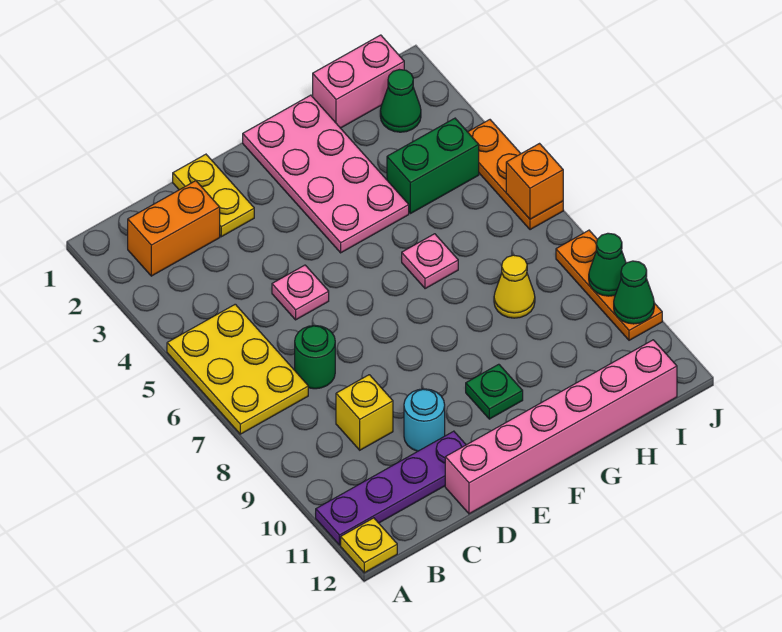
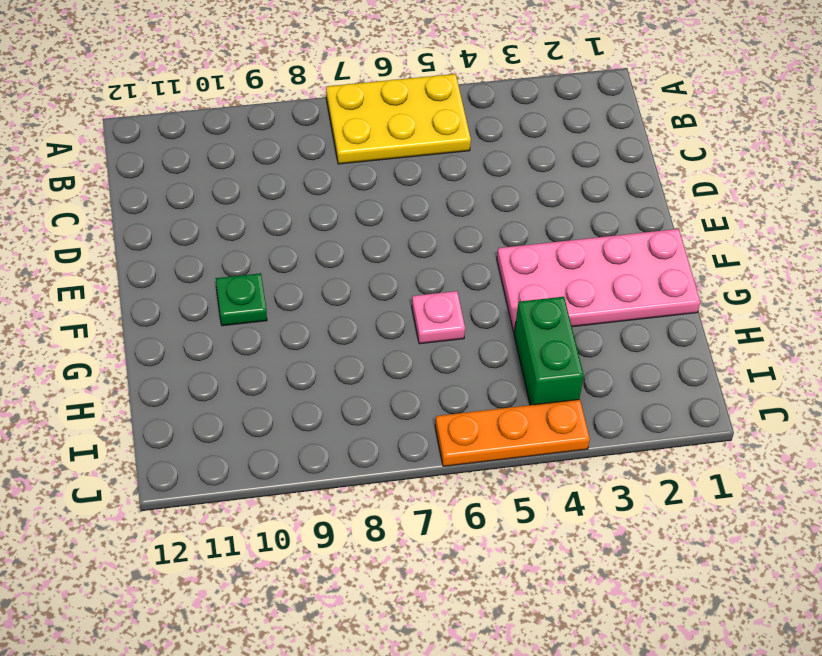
none -> purple 1x4 plate [316,431,466,545]
none -> yellow 1x1 plate [341,518,397,573]
none -> orange 1x2 brick [128,181,220,276]

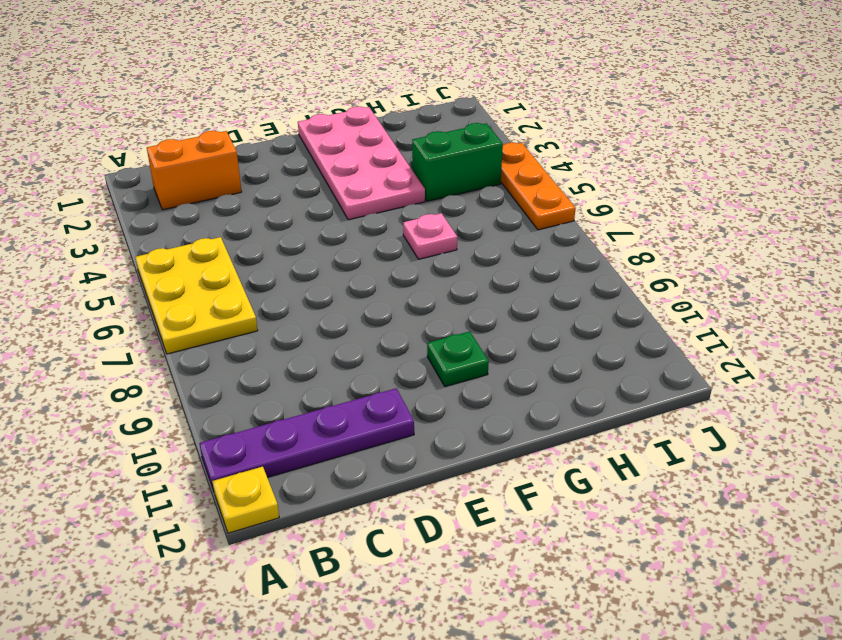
none -> green 1x1 round brick [295,325,335,389]
none -> yellow 1x1 brick [336,375,393,450]
none -> yellow 1x2 plate [173,154,254,237]

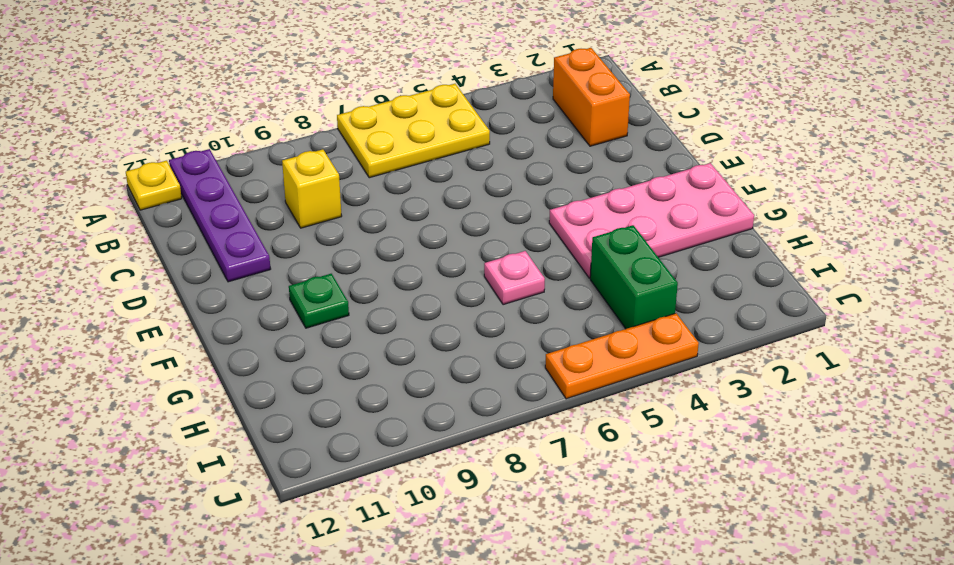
none -> green 1x1 round brick [295,325,335,389]
none -> yellow 1x2 plate [173,154,254,237]
none -> pink 1x1 plate [272,265,329,320]

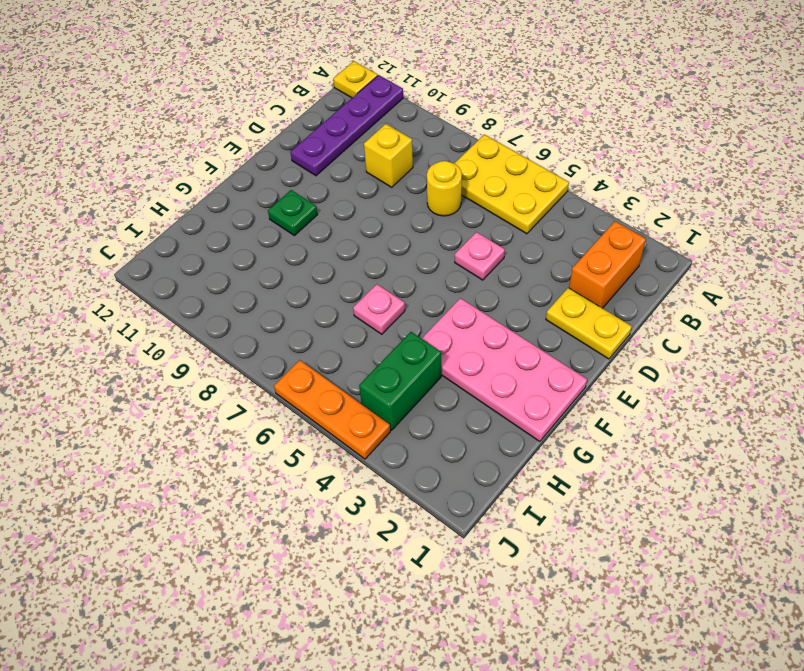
yellow 1x1 round brick [427,161,462,216] -> green 1x1 round brick [295,325,335,389]
none -> cyan 1x1 round brick [404,389,445,451]
none -> pink 1x6 brick [445,340,677,514]
none -> pink 1x2 brick [313,35,404,128]

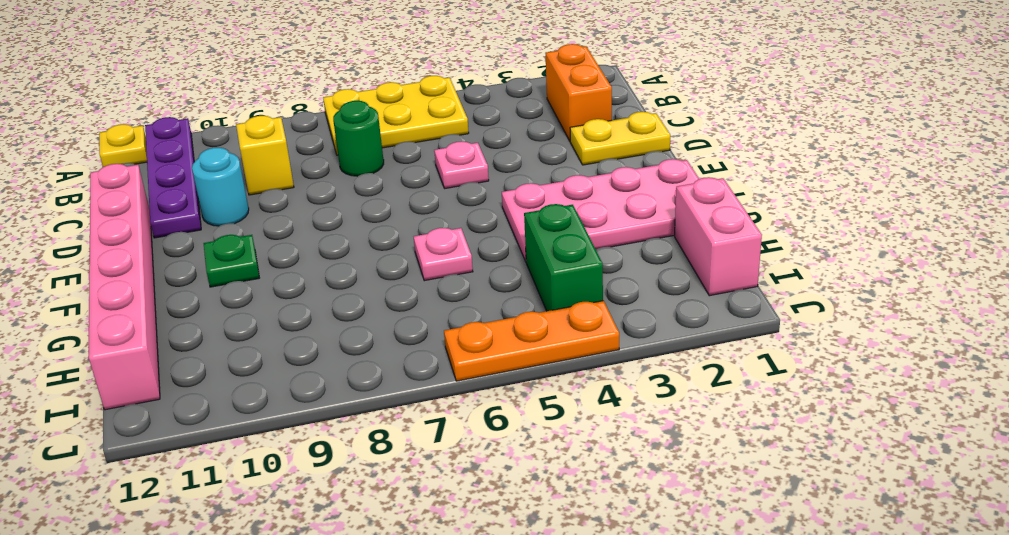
none -> yellow 1x1 cone [494,255,535,318]
none -> green 1x1 cone [380,70,421,132]
none -> orange 1x3 plate [556,230,662,340]

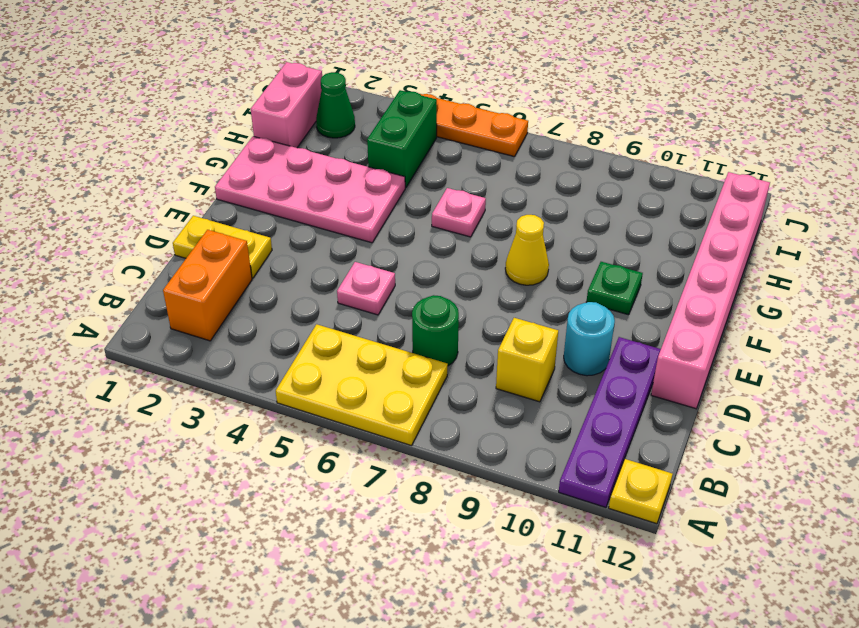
yellow 1x1 cone [505,215,549,285] -> yellow 1x1 cone moved to [494,255,535,318]
none -> orange 1x3 plate [556,230,662,340]
none -> orange 1x1 brick [506,144,563,219]
none -> green 1x1 cone [589,233,626,296]

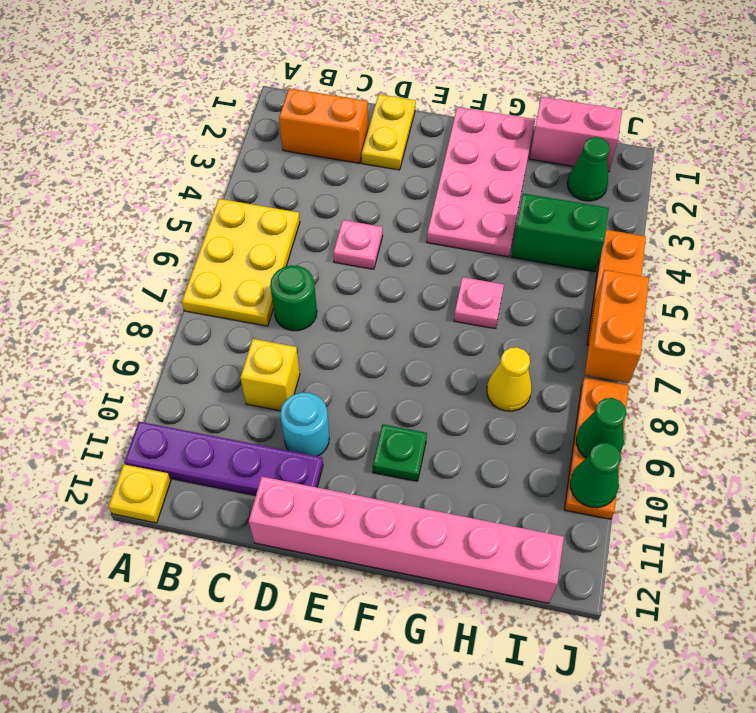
orange 1x2 brick [585,270,649,383] -> orange 1x1 brick [506,144,563,219]

